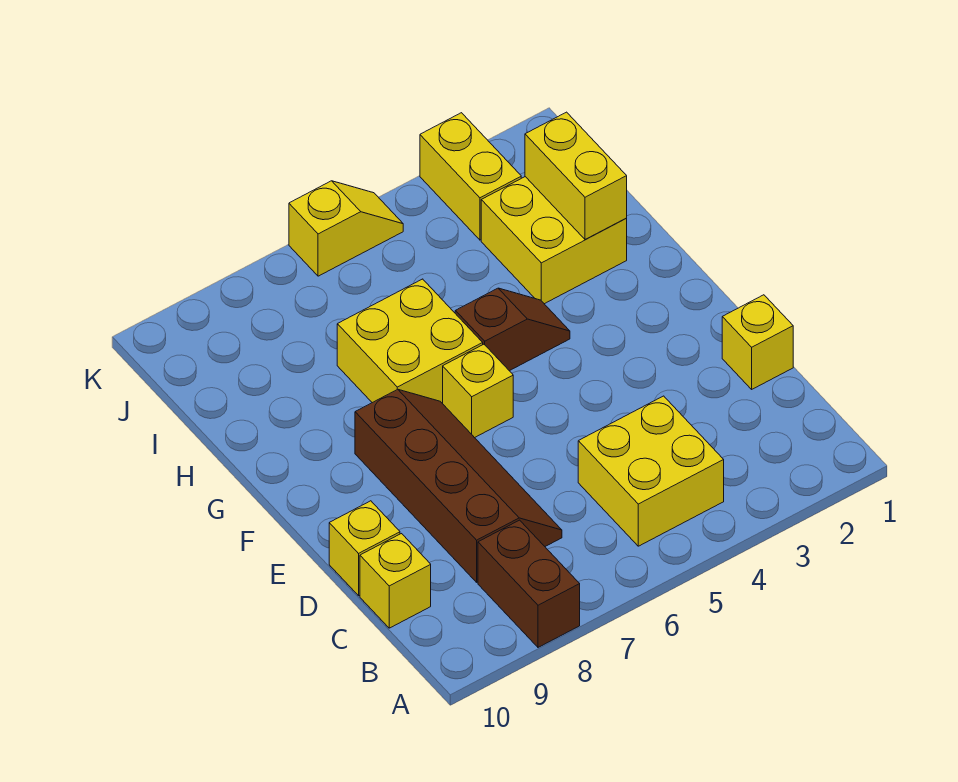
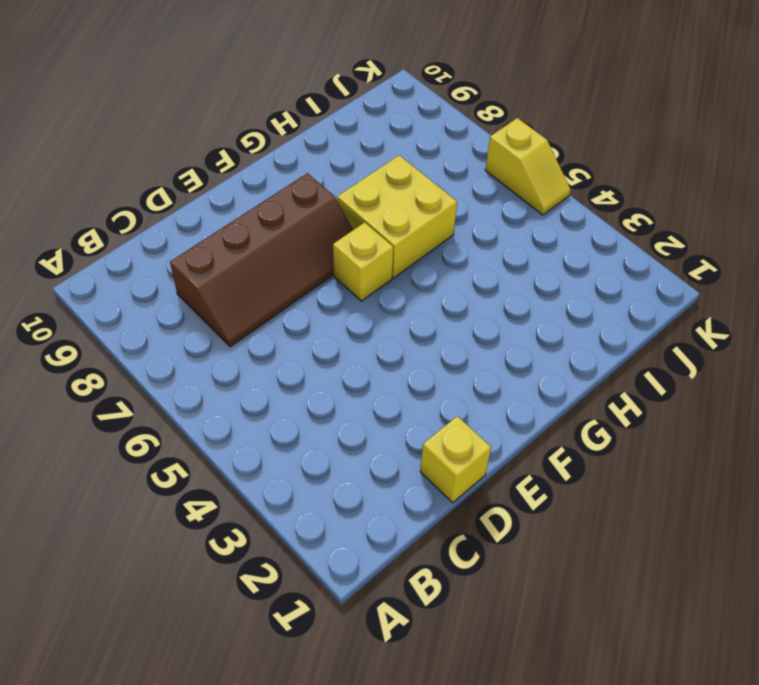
none -> brown 1x2 brick [478,520,580,647]
none -> yellow 2x2 brick [578,396,724,546]
none -> yellow 1x1 brick [360,534,431,628]

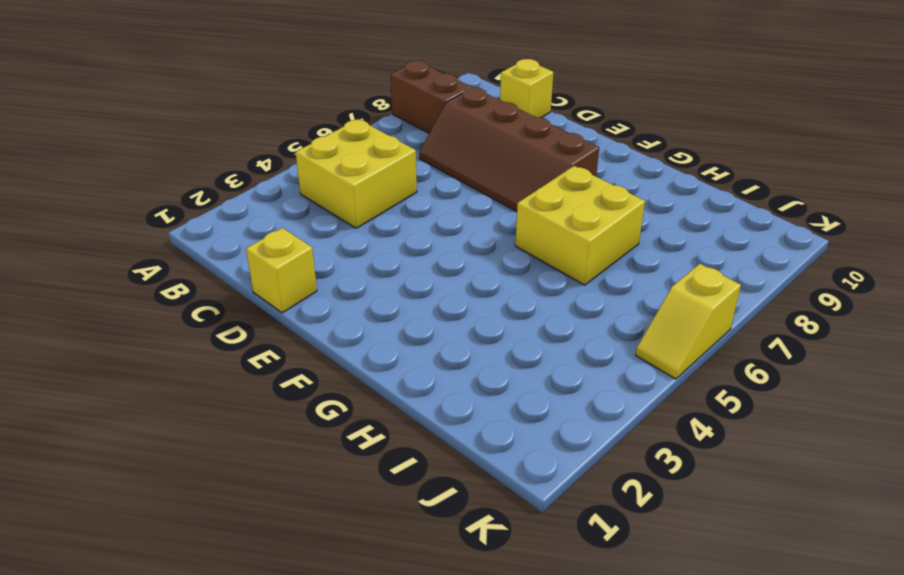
none -> yellow 1x1 brick [329,501,400,596]
none -> yellow 1x1 brick [443,344,513,438]
none -> brown 1x2 slope [455,288,570,371]

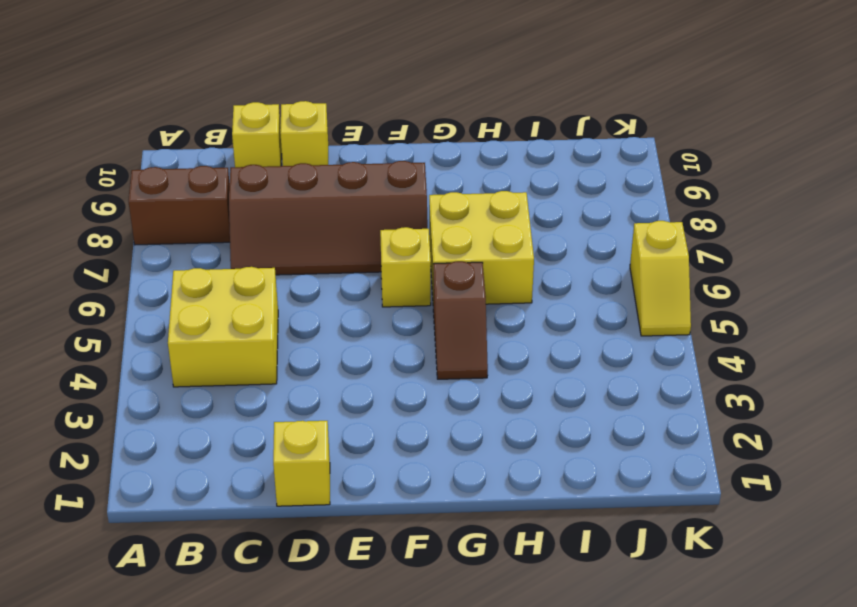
none -> yellow 2x2 brick [481,177,627,304]
none -> yellow 1x2 brick [420,113,521,240]
none -> yellow 1x2 brick [525,112,627,239]

